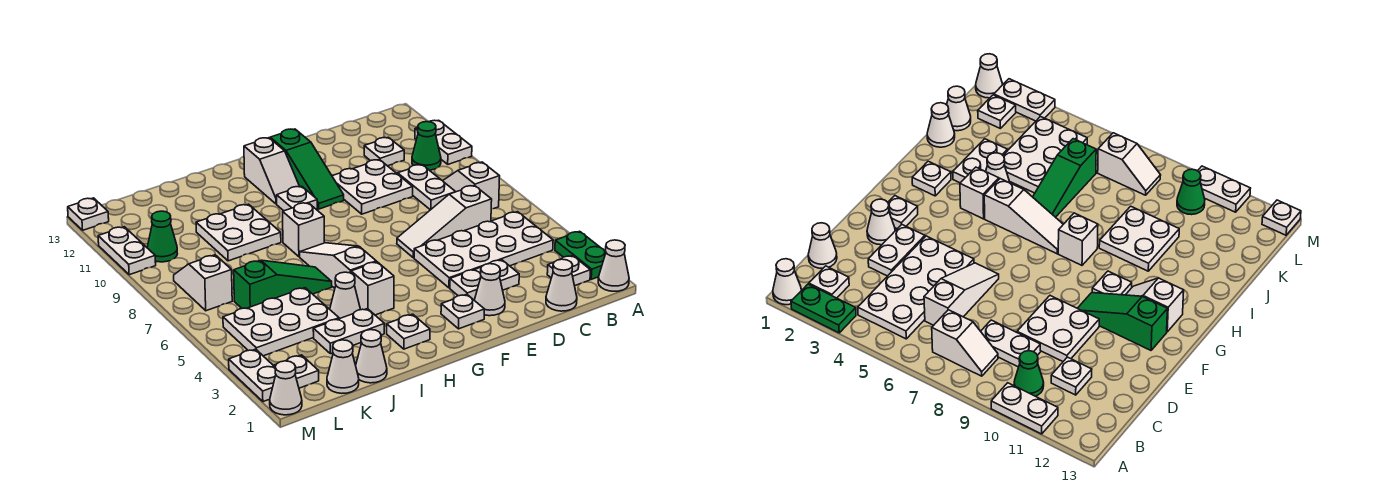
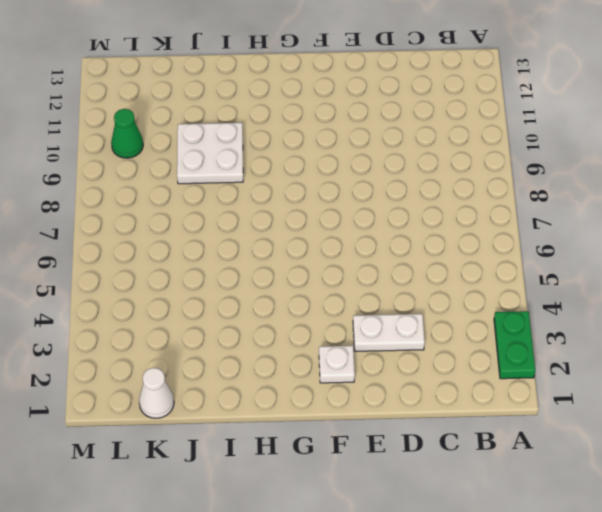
none -> white 1x1 cone [598,240,629,291]
none -> white 1x2 plate [415,120,472,164]
none -> white 1x1 plate [547,256,590,286]
none -> white 2x4 plate [414,212,553,288]

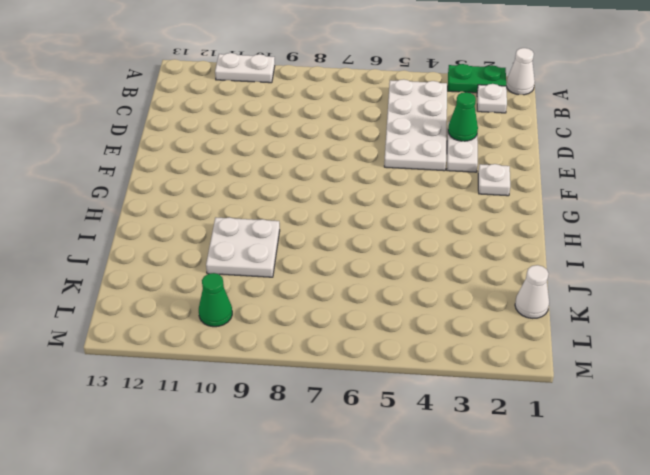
green 1x1 cone [448,92,478,141] -> green 1x1 cone moved to [412,122,441,170]
none -> white 1x2 slope [443,162,500,209]
none -> white 1x1 cone [546,259,577,311]
none -> white 1x3 slope [397,186,492,258]
none -> white 1x2 plate [398,165,455,210]

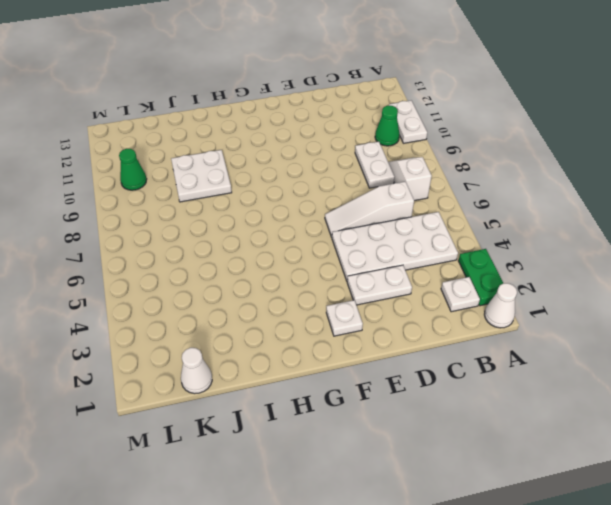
none -> white 1x1 cone [546,259,577,311]
none -> white 1x1 plate [364,137,404,166]
none -> white 2x2 plate [332,160,413,214]
none -> white 1x1 cone [474,264,505,316]

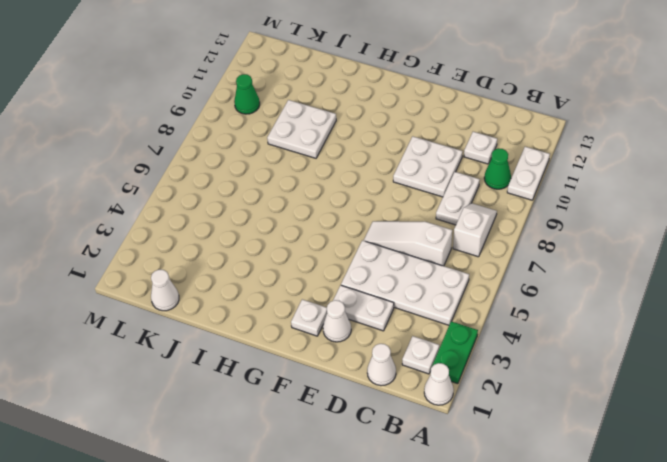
none -> green 1x3 slope [270,129,344,209]
none -> white 1x1 plate [277,186,317,211]
none -> white 1x2 slope [244,138,300,204]
none -> white 1x1 plate [387,314,430,349]

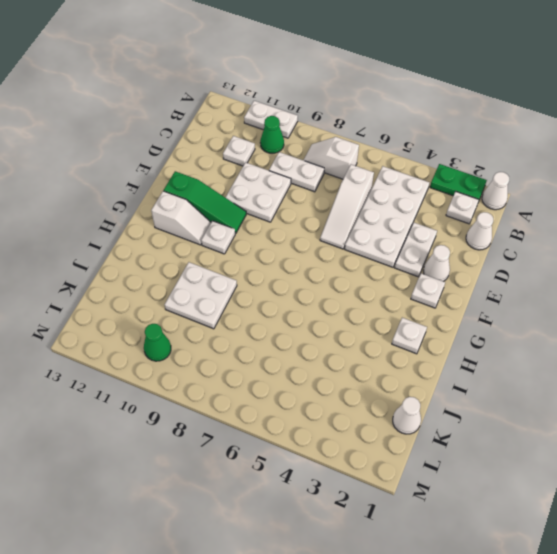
none -> white 1x1 brick [351,262,394,315]
none -> white 1x3 slope [300,243,376,288]
none -> white 1x1 brick [283,203,324,257]
none -> white 1x2 plate [313,309,384,354]

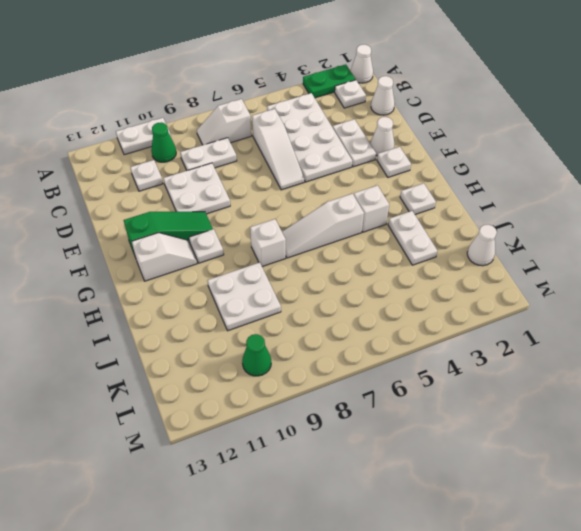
none -> white 1x1 cone [330,272,360,319]
none -> green 1x3 slope [234,260,332,308]
none -> white 1x1 cone [356,330,387,383]
none -> white 2x3 plate [223,288,339,356]

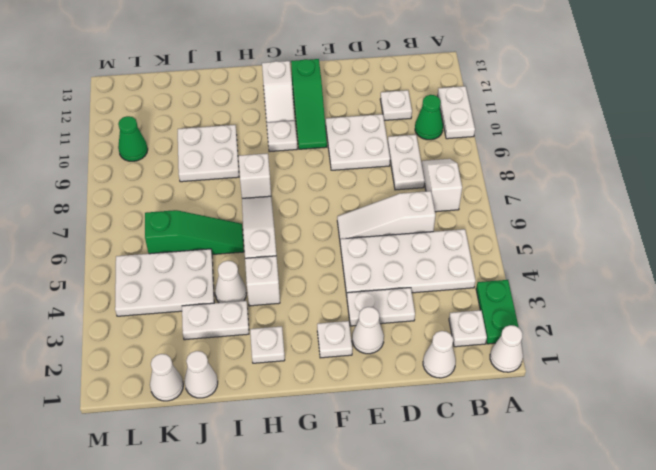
none -> white 1x1 plate [275,355,319,388]
none -> white 1x2 slope [174,255,232,311]
none -> white 1x1 cone [270,361,302,415]
none -> white 1x2 plate [229,349,276,402]

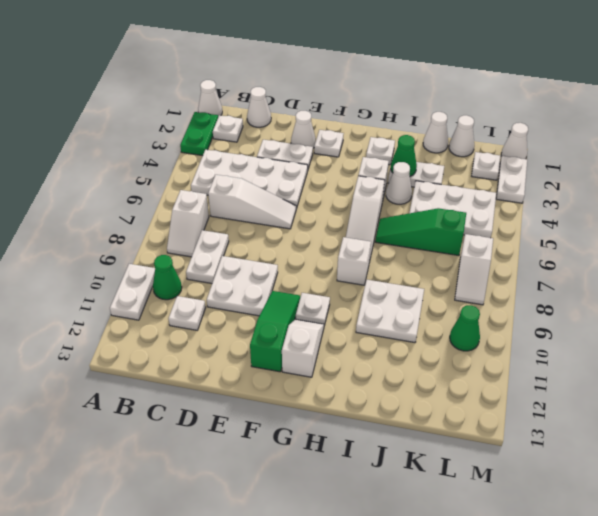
green 1x1 cone [391,135,417,176] -> none
none -> white 1x2 plate [98,227,156,275]
none -> white 1x1 plate [68,198,109,230]

